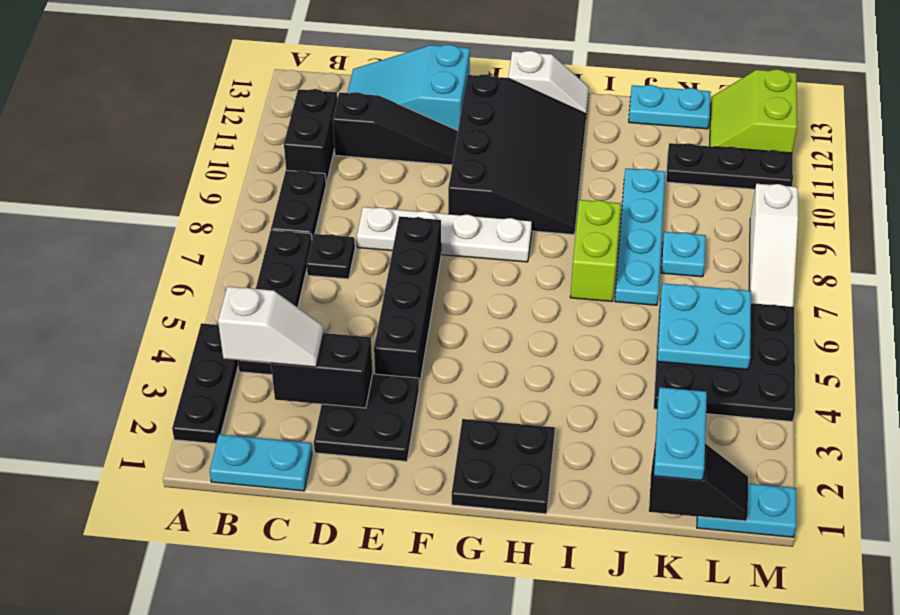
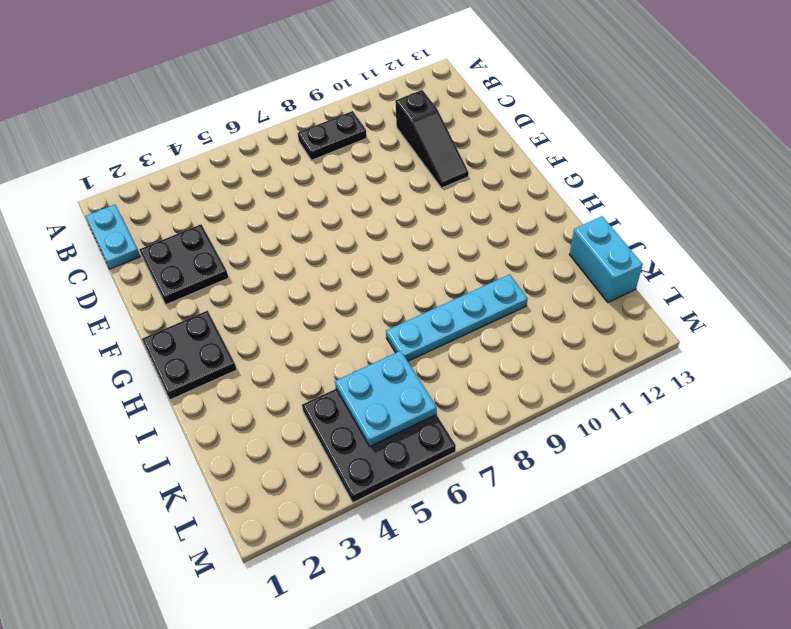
cyan 1x2 brick [570,216,643,302] -> cyan 1x2 plate [629,85,711,129]
none -> black 1x3 plate [172,323,238,444]
none -> black 1x4 plate [238,230,312,375]
none -> black 1x2 brick [284,89,337,183]

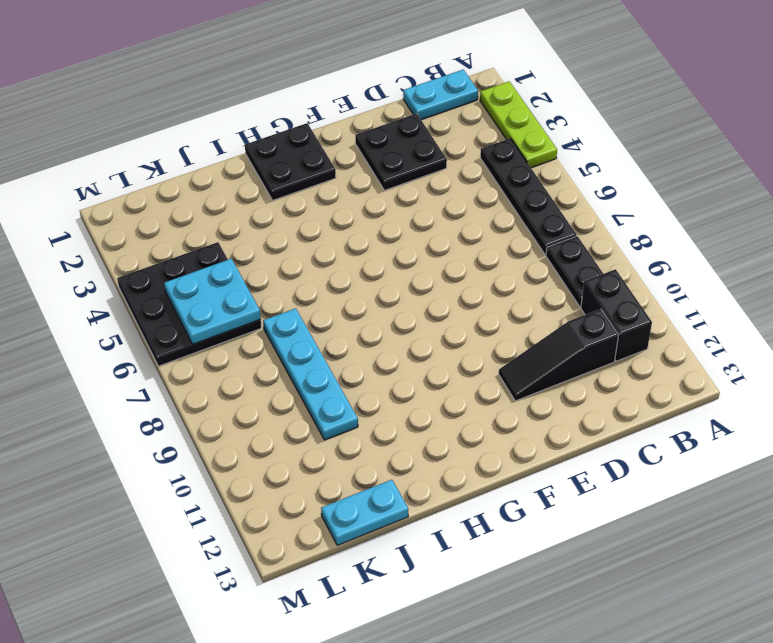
lime 1x3 plate [480,81,557,168] -> black 1x3 plate [172,323,238,444]
none -> black 1x1 plate [307,234,355,279]
none -> cyan 2x3 slope [348,45,470,130]
none -> white 1x4 plate [357,207,532,262]

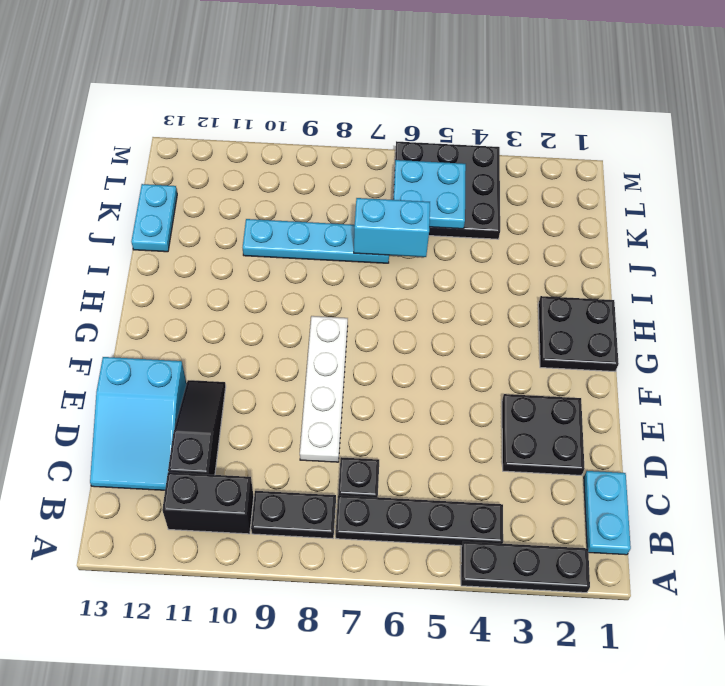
cyan 1x2 brick [354,198,430,257] -> none
none -> black 1x4 brick [374,216,441,386]
none -> black 3x4 slope [448,74,586,235]
none -> white 1x2 slope [508,51,589,114]

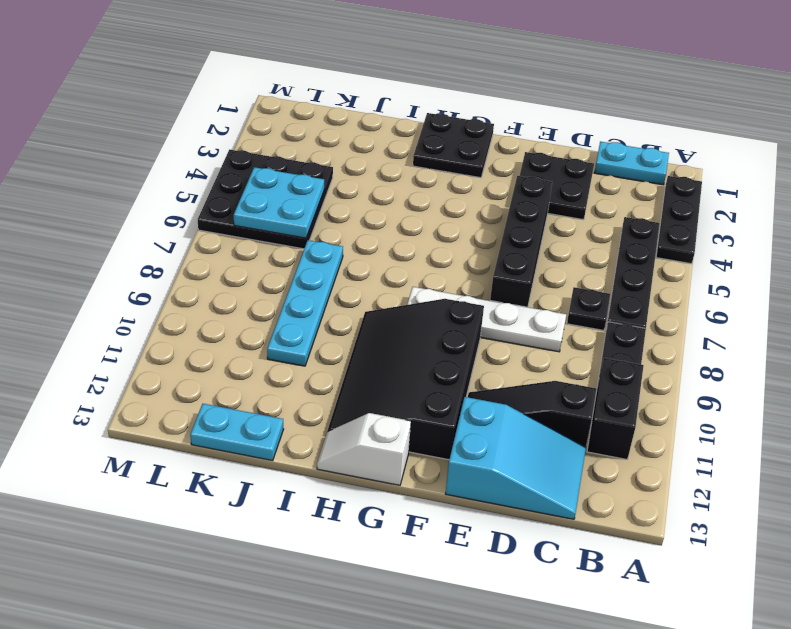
none -> lime 1x2 brick [570,200,621,301]
none -> cyan 1x1 plate [661,232,706,277]
none -> black 1x3 plate [666,143,793,189]

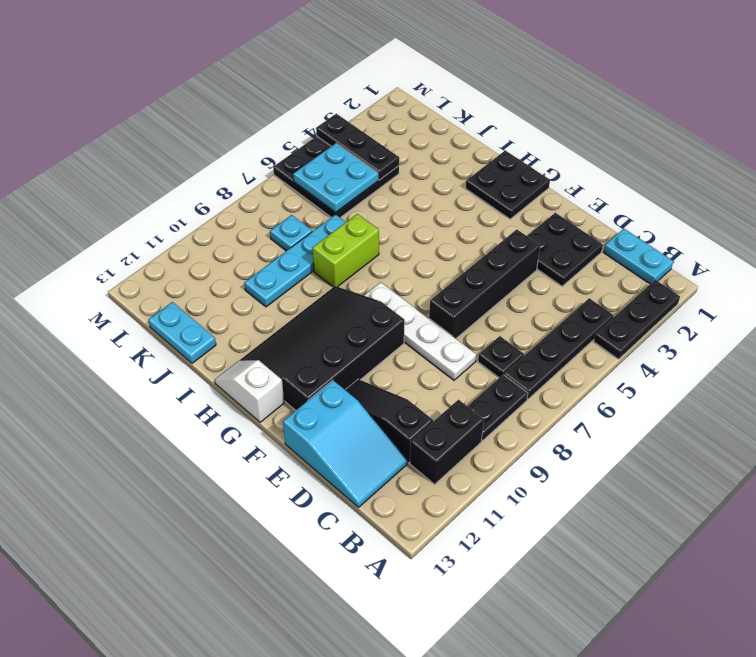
black 1x3 plate [316,114,399,180] -> black 1x3 plate moved to [666,143,793,189]
none -> cyan 1x2 plate [697,484,797,537]
none -> lime 2x2 slope [709,69,797,153]
none -> white 1x3 slope [749,184,798,307]

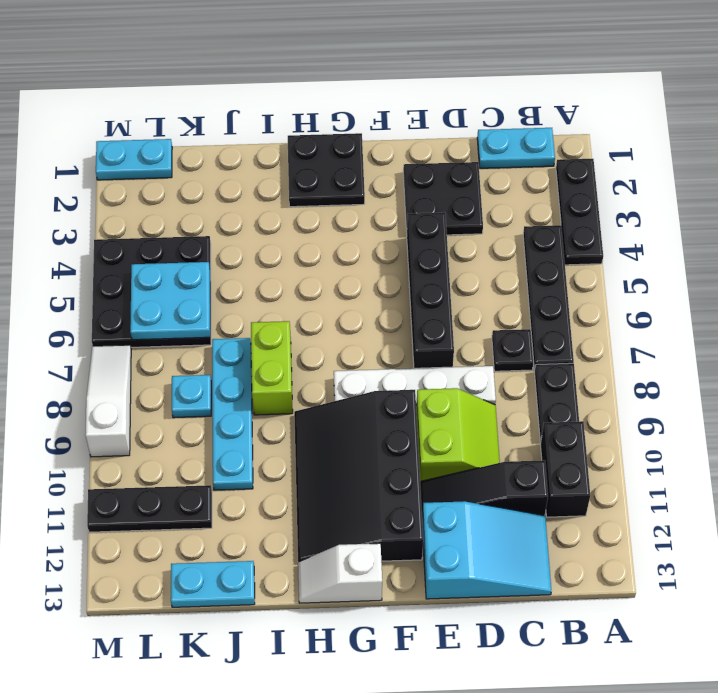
lime 2x2 slope [416,388,500,481] -> lime 2x2 slope moved to [709,69,797,153]
none -> black 1x2 brick [271,333,373,408]
none -> black 1x2 slope [649,440,748,521]
none -> white 1x2 slope [218,286,324,367]

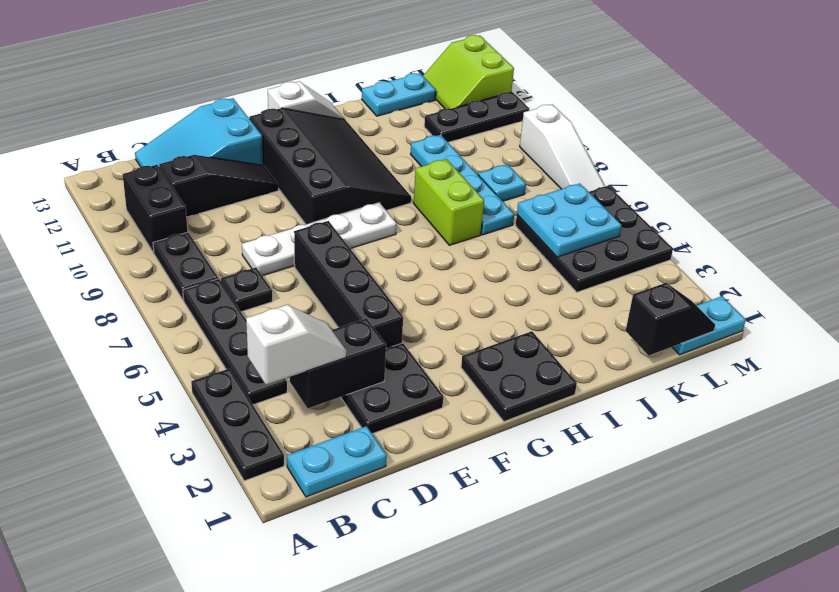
none -> cyan 1x2 plate [654,387,707,480]

